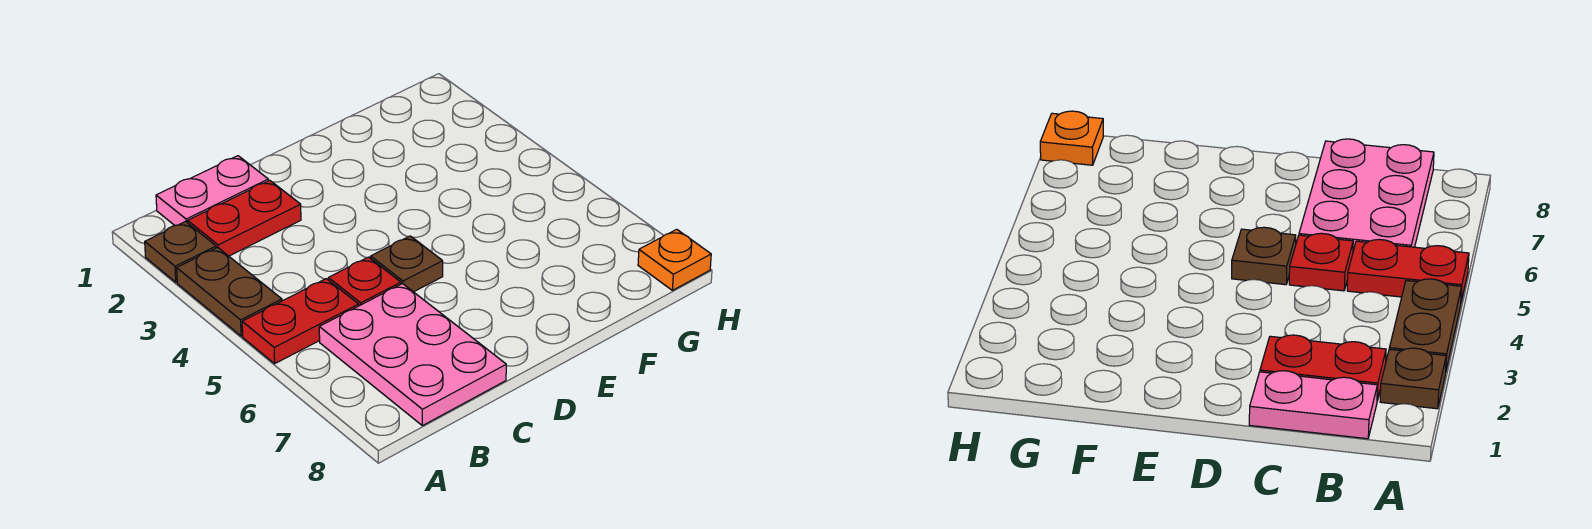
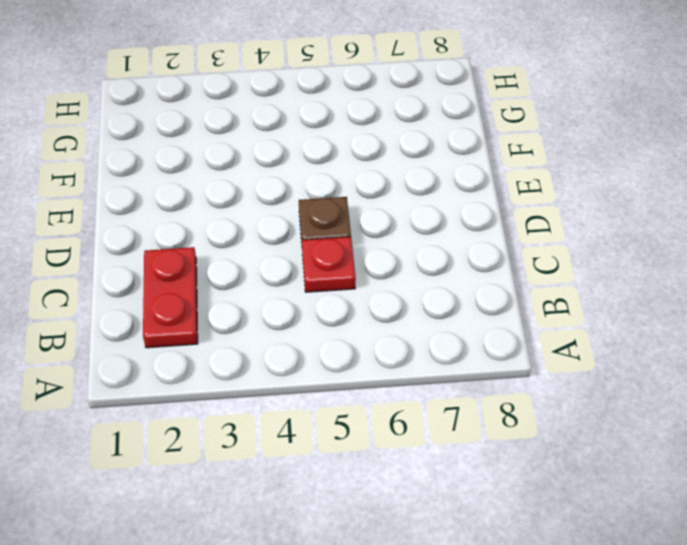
none -> brown 1x1 plate [145,222,216,282]
none -> brown 1x2 plate [177,247,282,336]

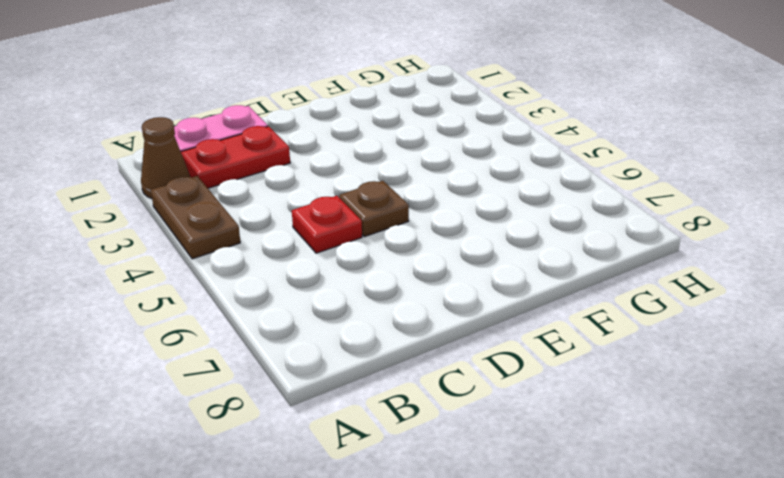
brown 1x1 cone [141,117,190,198] -> brown 1x1 plate [145,222,216,282]
none -> red 1x2 plate [242,279,359,364]
none -> pink 2x3 plate [319,284,506,426]

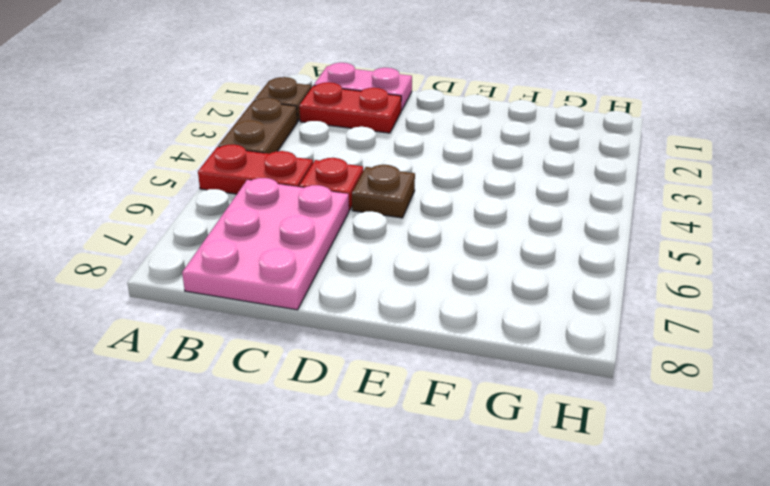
none -> orange 1x1 plate [638,229,711,290]

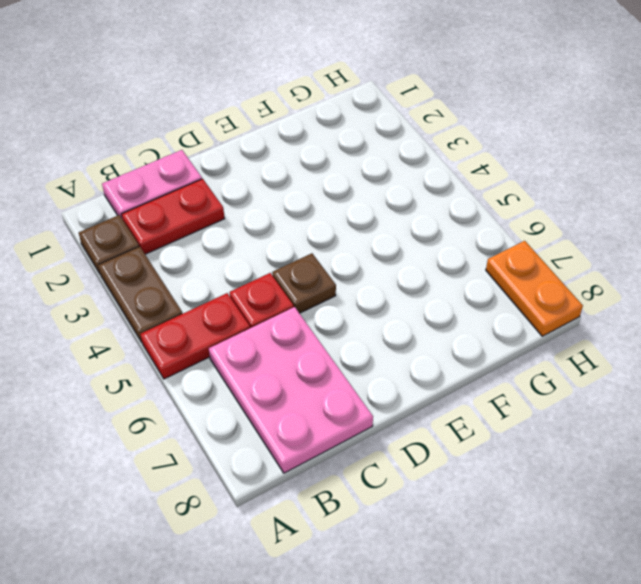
orange 1x2 plate [486,241,583,336] -> orange 1x1 plate [638,229,711,290]

